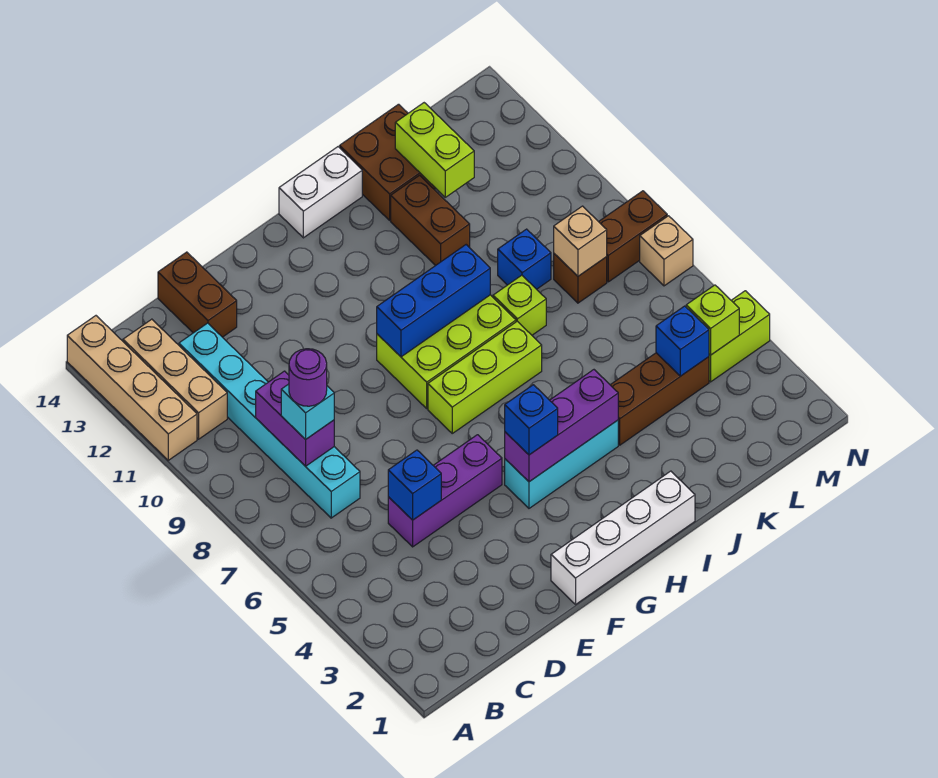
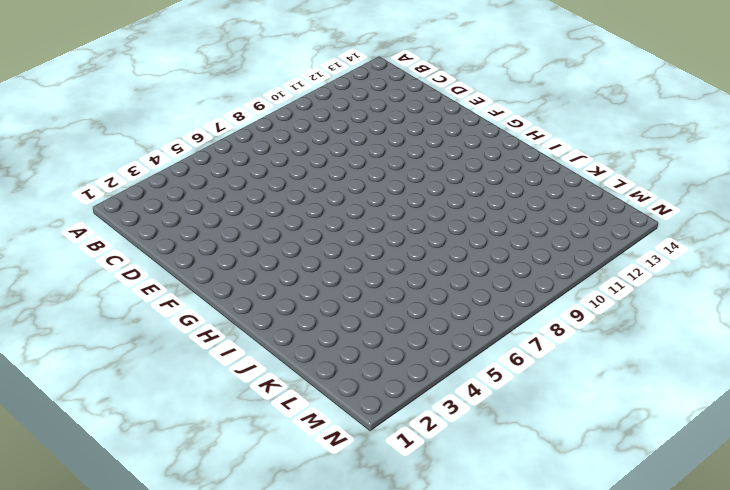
none -> tan 1x4 brick [67,316,197,460]
none -> tan 1x3 brick [123,319,227,439]
none -> cyan 1x6 brick [179,323,360,518]
none -> purple 1x3 brick [388,435,502,547]

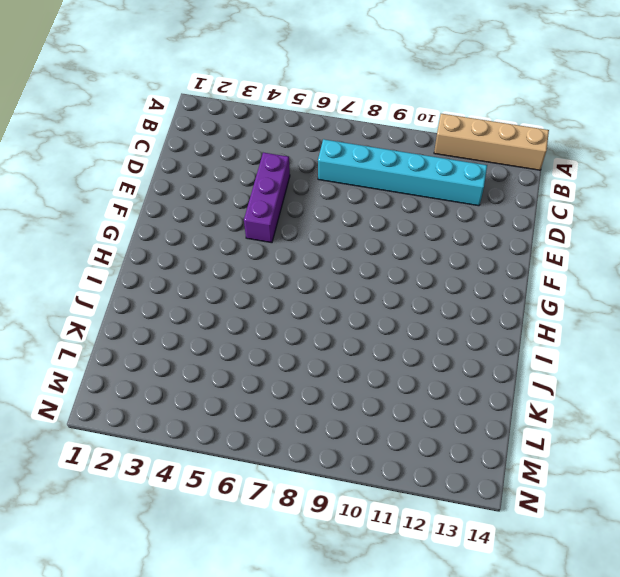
none -> tan 1x3 brick [123,319,227,439]
none -> brown 1x2 brick [158,252,237,337]
none -> white 1x4 brick [551,471,695,604]
none -> cyan 1x3 brick [505,420,618,508]

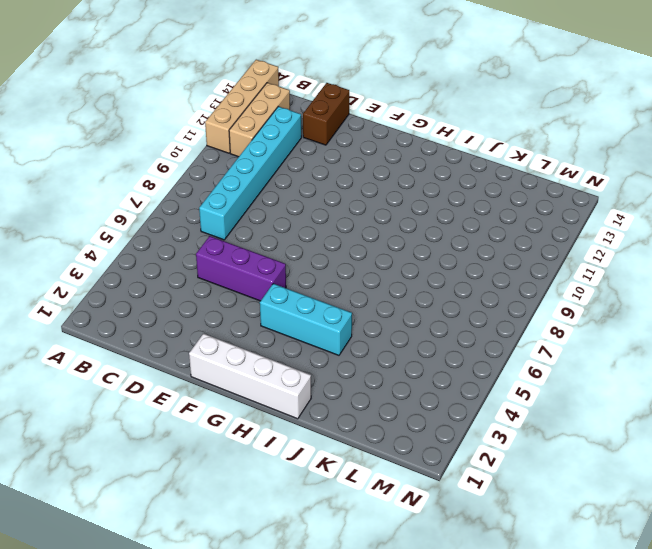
none -> lime 1x3 brick [428,321,542,433]
none -> lime 2x3 brick [377,295,516,408]
none -> white 1x2 brick [279,147,362,238]
none -> brown 1x3 brick [611,353,709,445]

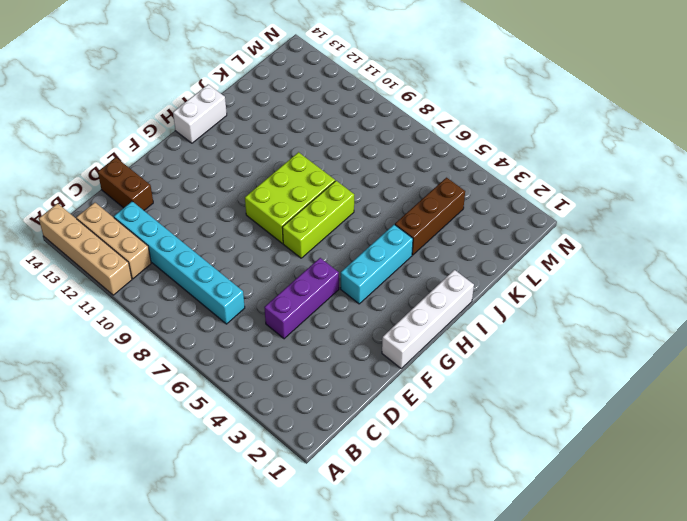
none -> lime 1x1 brick [493,275,546,335]
none -> brown 1x2 brick [391,175,470,266]
none -> brown 2x2 brick [340,104,436,220]
none -> blue 1x1 brick [498,229,551,289]

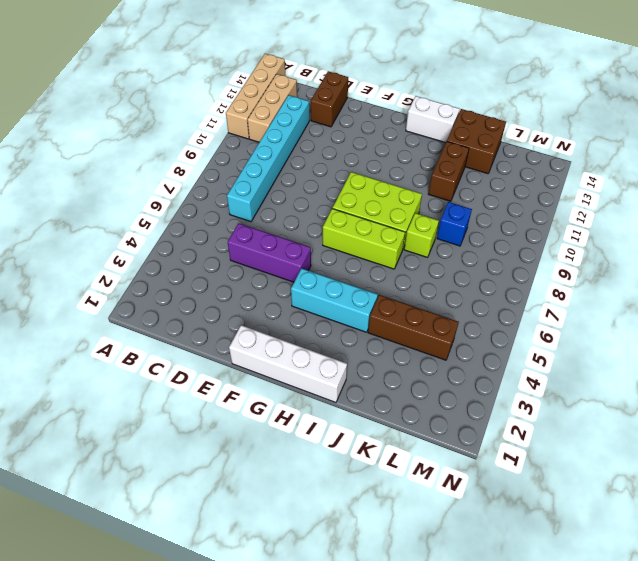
none -> brown 1x1 brick [554,254,607,303]
none -> lime 1x2 brick [709,291,770,382]
none -> brown 1x2 brick [599,191,667,282]
none -> tan 1x1 brick [640,216,693,286]

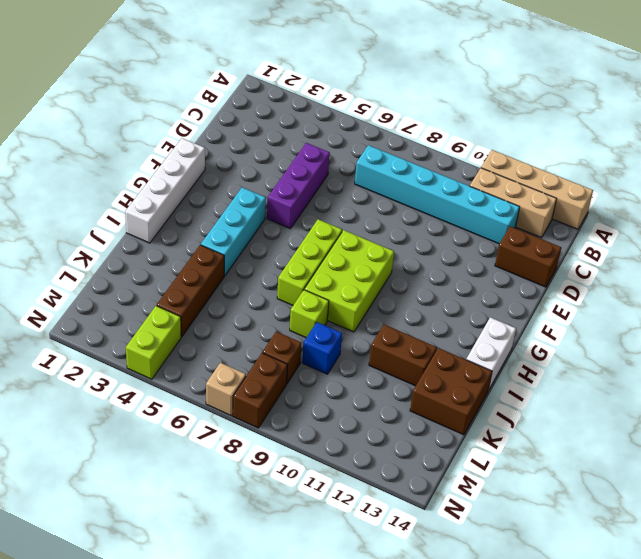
none -> purple 1x2 brick [256,371,334,466]
none -> blue 1x1 brick [388,450,441,520]
none -> purple 1x3 brick [505,370,618,482]
none -> blue 1x3 brick [377,245,490,357]

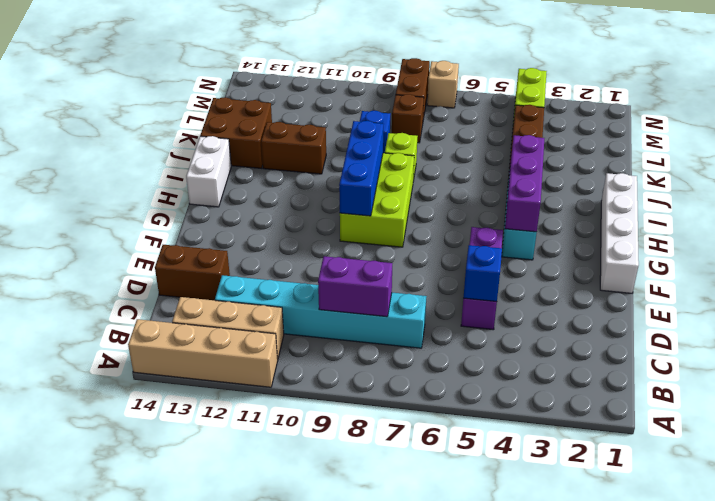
none -> lime 1x3 brick [428,321,542,433]
none -> lime 1x2 brick [395,103,474,197]
none -> blue 1x1 brick [656,306,709,376]
none -> tan 1x1 brick [554,206,607,276]

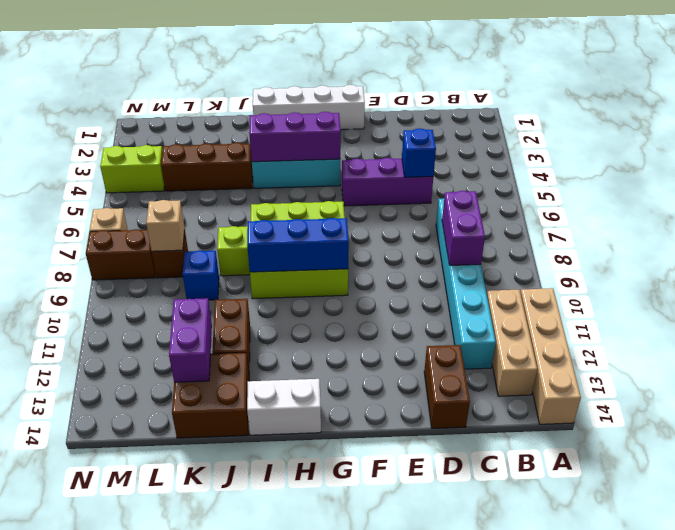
purple 1x2 brick [169,298,212,382] -> lime 1x2 brick [395,103,474,197]
none -> blue 1x1 brick [656,306,709,376]
none -> lime 1x1 brick [686,285,739,355]
none -> cyan 1x1 brick [281,384,334,439]
none -> blue 1x1 brick [505,385,558,455]

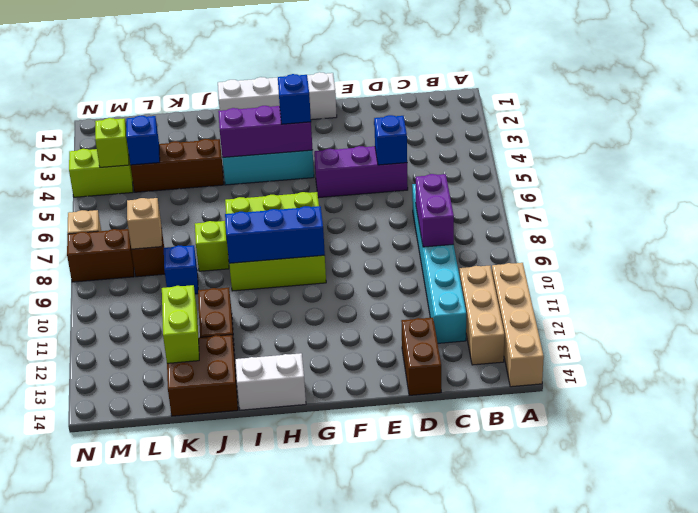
none -> cyan 1x1 brick [281,384,334,439]
none -> purple 1x1 round brick [289,349,327,406]

